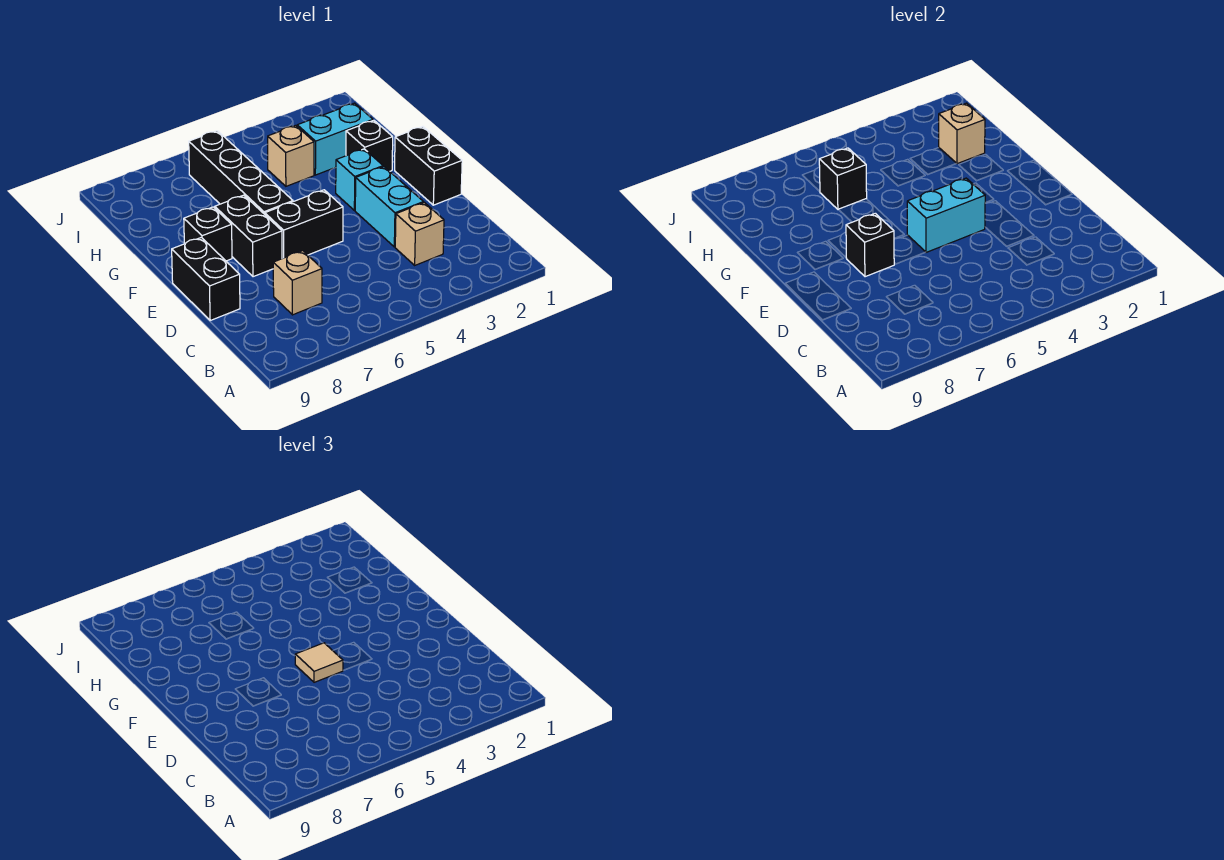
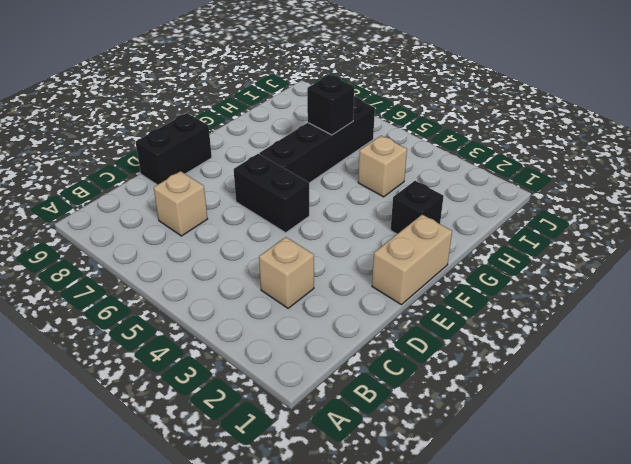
tan 1x2 brick [372,215,452,305] -> black 1x2 brick [395,126,462,205]
none -> cyan 1x2 brick [355,167,423,247]
none -> black 1x2 brick [215,195,282,277]
none -> cyan 1x1 brick [336,149,383,211]

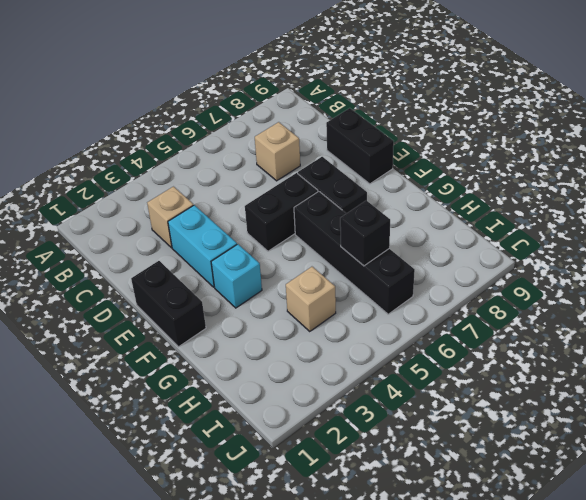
none -> black 1x1 brick [184,207,232,261]
none -> black 1x1 brick [346,120,393,171]
none -> cyan 1x2 brick [297,103,373,175]

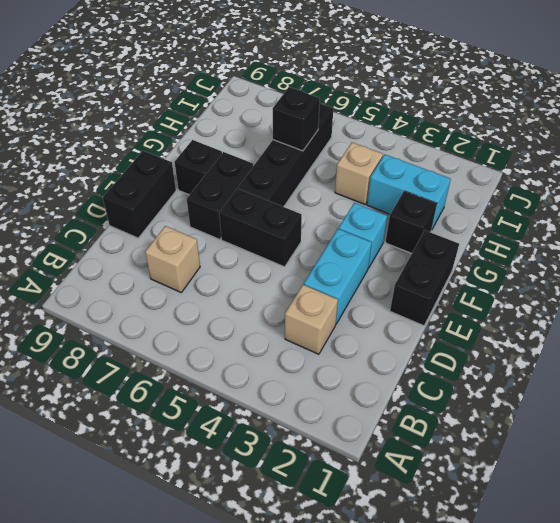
none -> cyan 1x2 brick [907,178,985,252]
none -> black 1x1 brick [846,213,894,277]
none -> tan 1x1 brick [939,103,985,164]

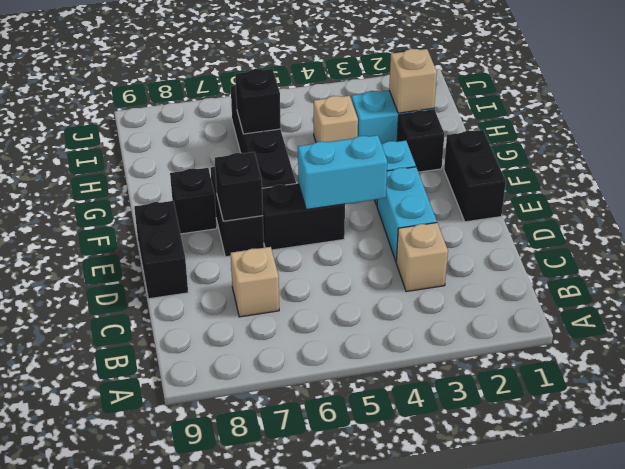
none -> tan 1x1 tile [295,643,343,682]

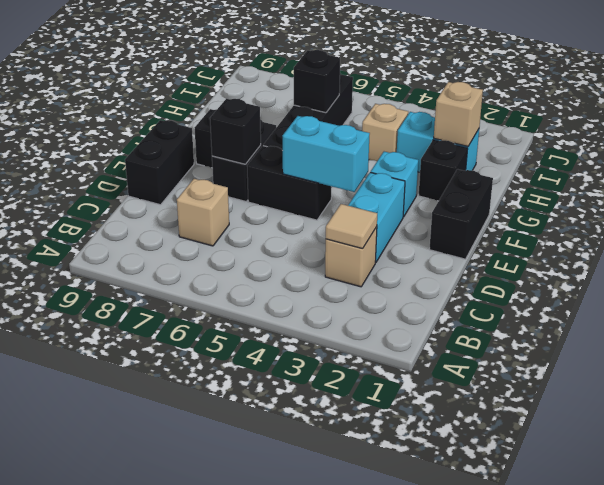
tan 1x1 tile [326,204,377,249] -> tan 1x1 tile moved to [295,643,343,682]

